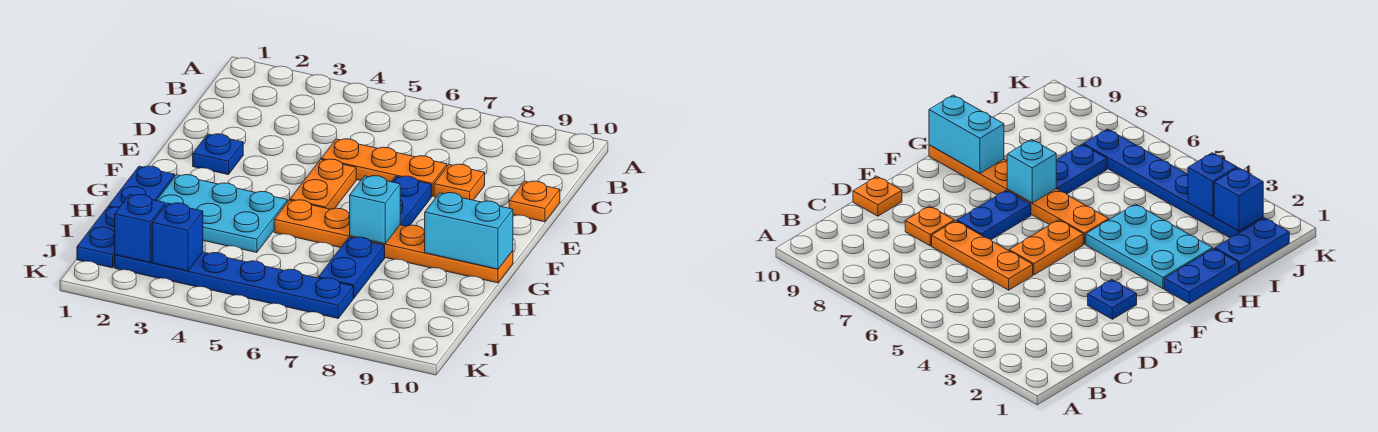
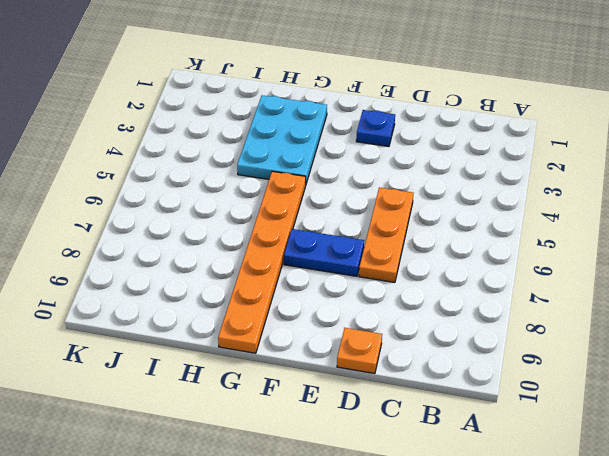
none -> orange 1x1 plate [434,164,485,200]
none -> orange 1x2 plate [290,159,356,209]
none -> blue 1x2 plate [108,166,175,208]

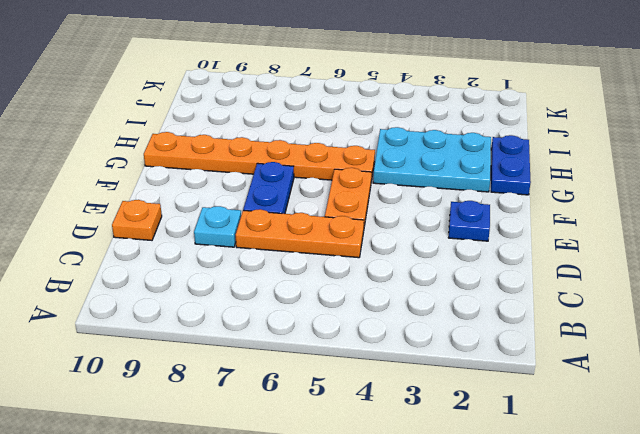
cyan 1x1 plate [194,206,241,247] -> orange 1x1 plate [434,164,485,200]
none -> blue 1x2 plate [318,237,385,298]
none -> blue 1x2 plate [77,207,120,268]
none -> blue 1x6 plate [115,252,353,318]

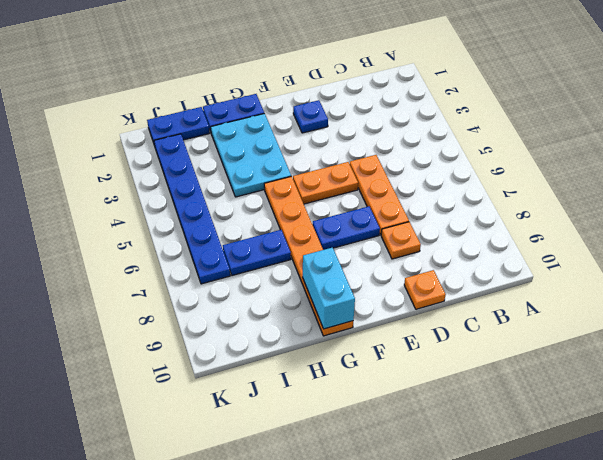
none -> cyan 1x1 brick [350,176,400,244]
none -> blue 1x1 brick [115,195,165,262]
none -> blue 1x1 brick [152,203,203,271]

